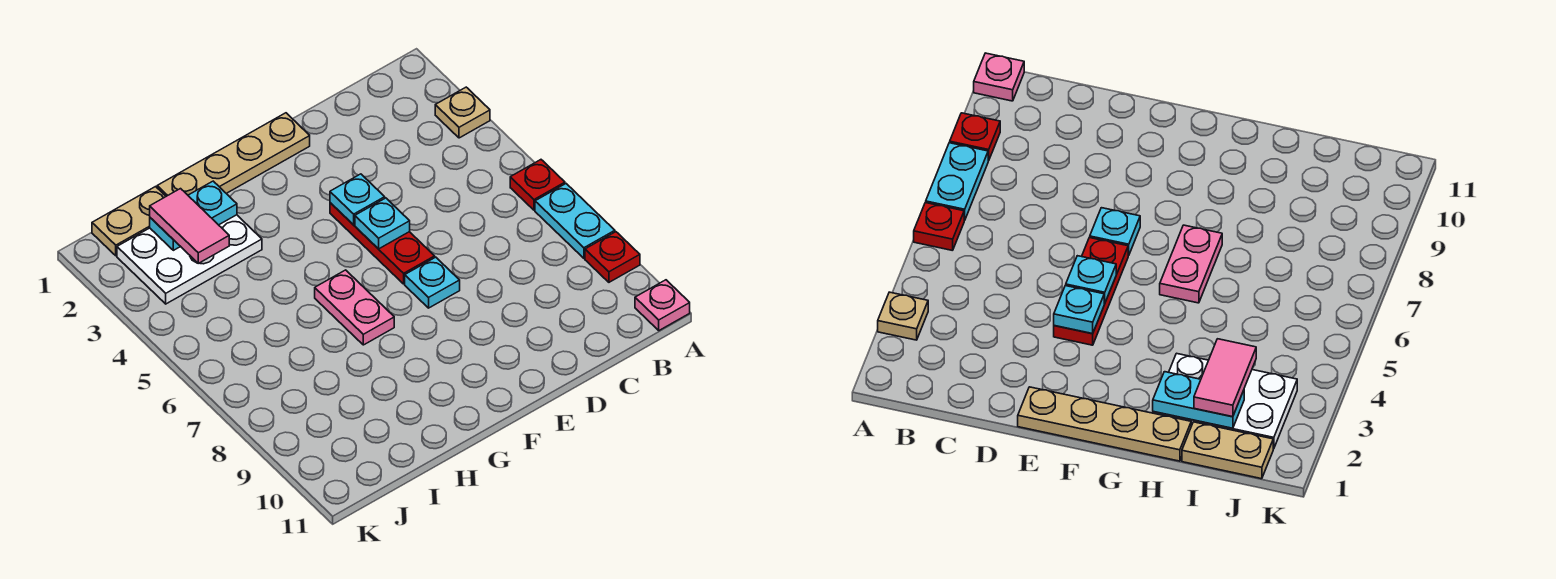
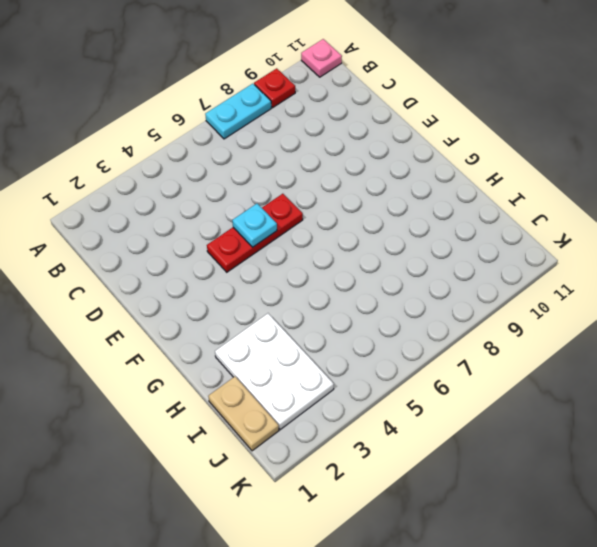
none -> tan 1x1 plate [435,87,490,138]
none -> red 1x1 plate [510,160,565,210]
none -> tan 1x4 plate [157,113,310,196]

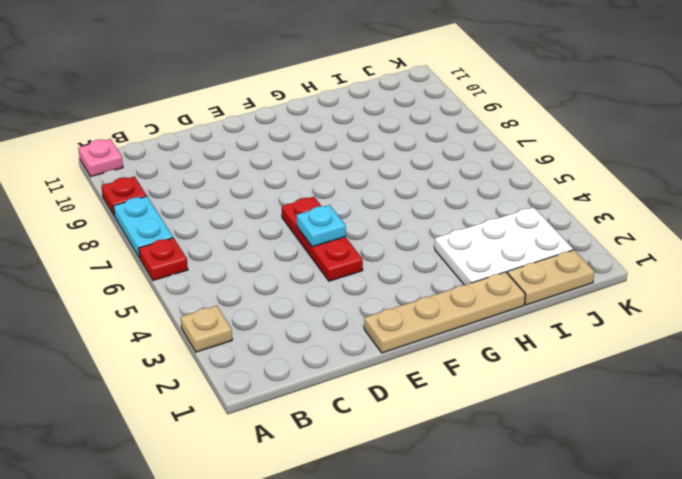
none -> cyan 1x1 plate [405,257,460,308]
none -> pink 1x2 plate [315,270,394,345]
none -> cyan 1x1 plate [330,174,385,225]

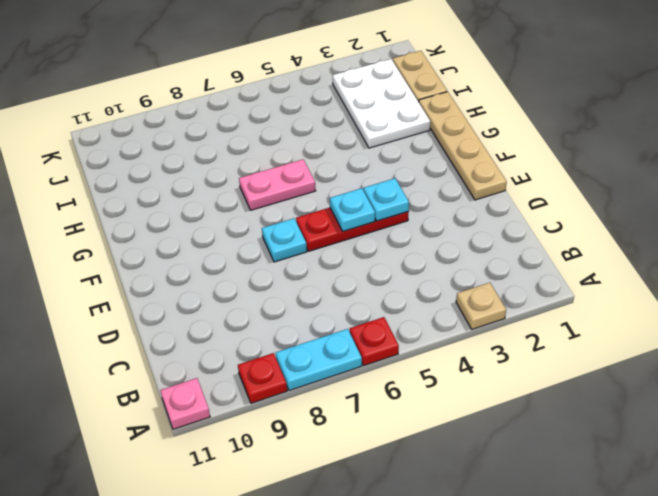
none -> cyan 1x2 plate [150,181,237,250]
none -> pink 1x2 tile [150,189,229,263]

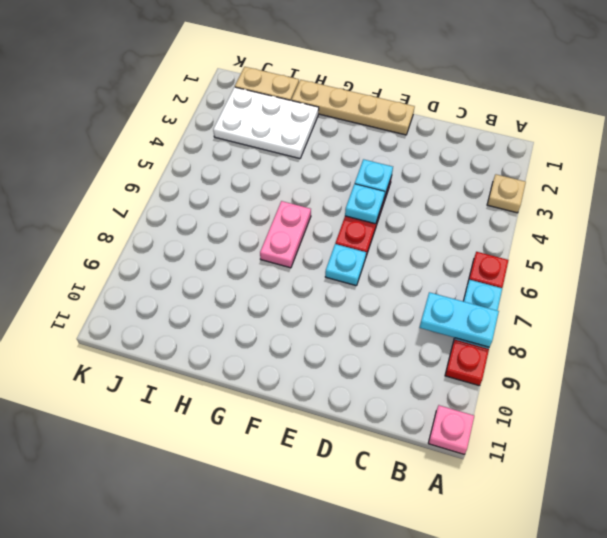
cyan 1x2 plate [419,292,499,347] -> cyan 1x2 plate moved to [150,181,237,250]
none -> pink 1x2 tile [150,189,229,263]

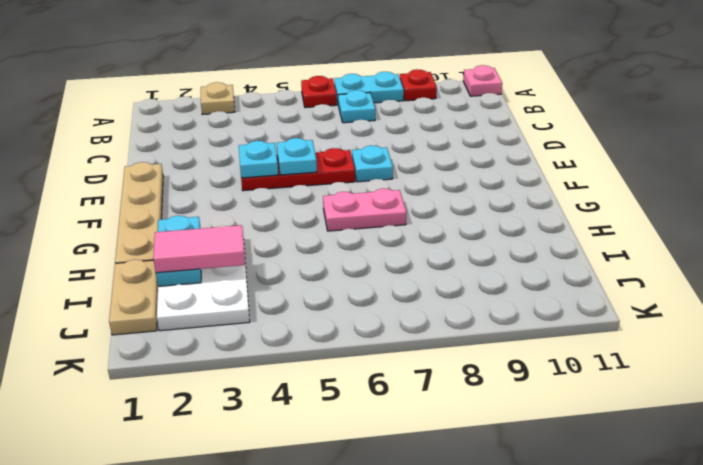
cyan 1x1 plate [338,90,375,123] -> none

